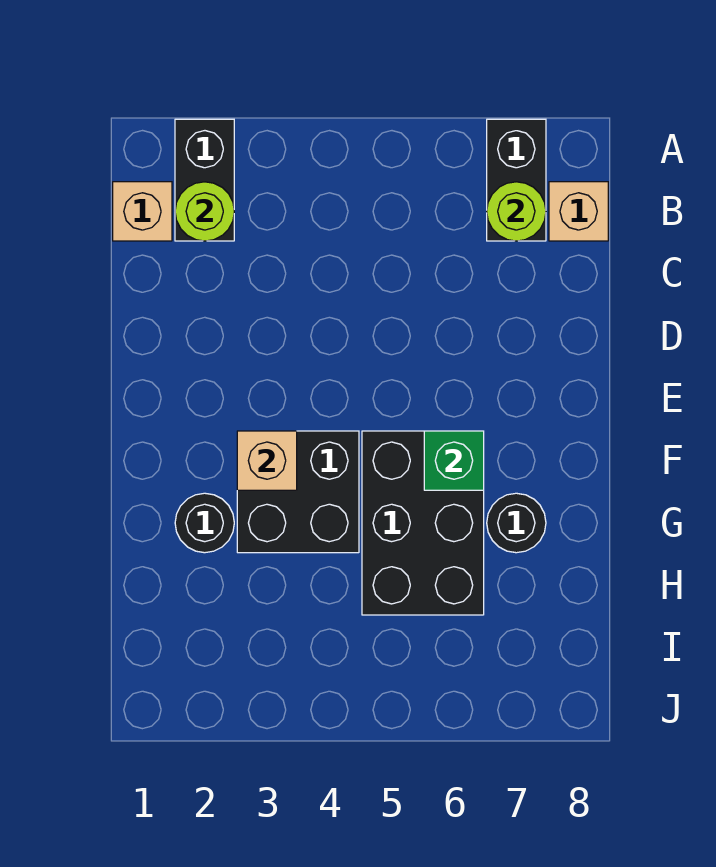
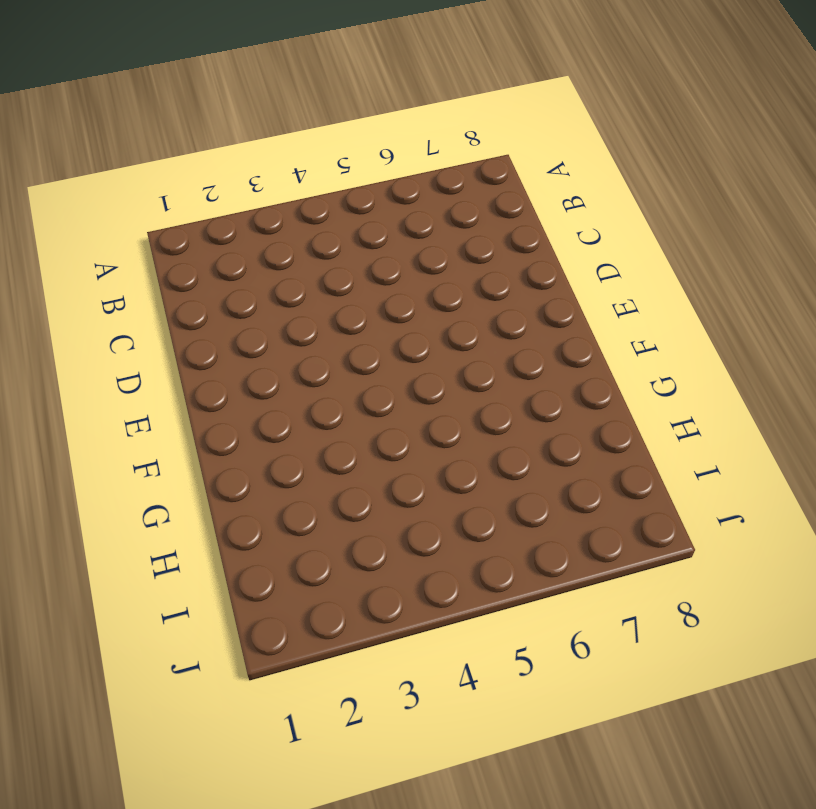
none -> black 1x2 brick [175,119,234,241]
none -> black 1x2 brick [487,119,546,241]
none -> tan 1x1 brick [113,182,172,241]

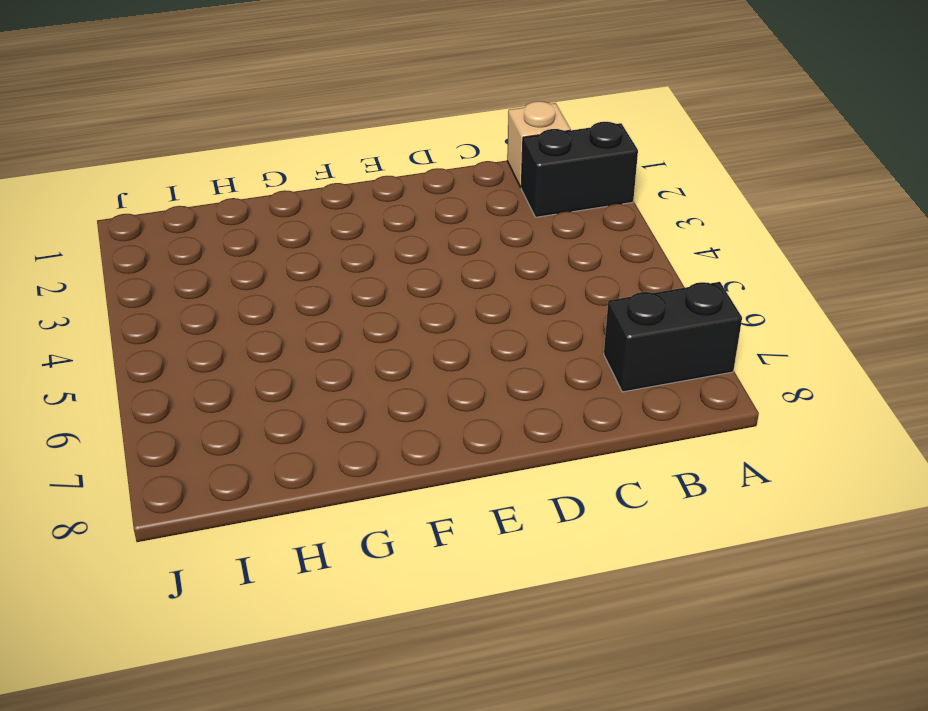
none -> tan 1x1 brick [549,182,608,241]
none -> black 2x2 brick [237,431,359,553]
none -> black 2x3 brick [362,431,484,615]

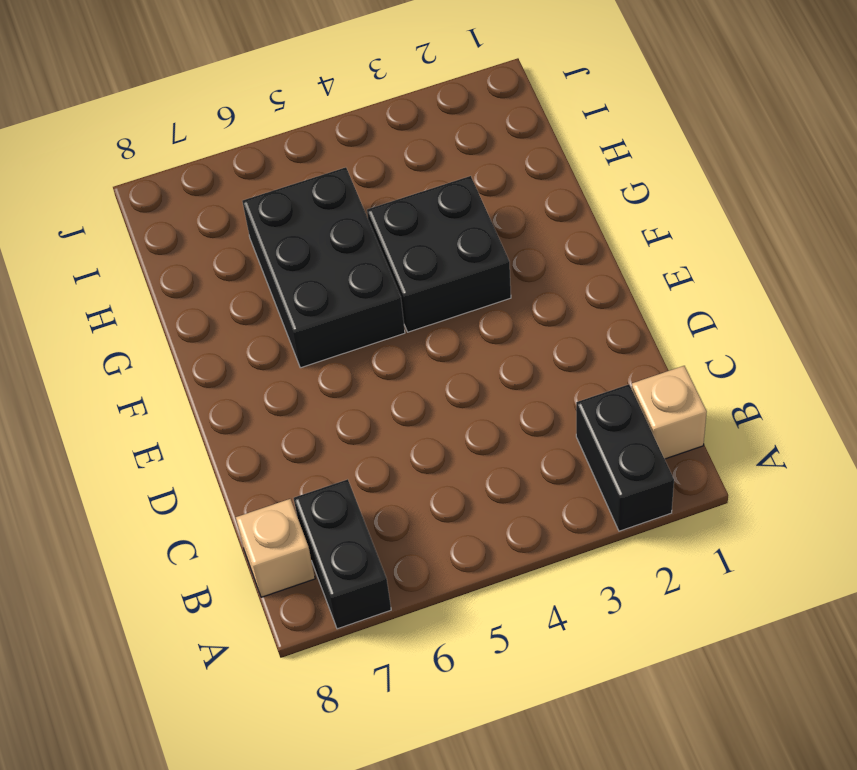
none -> black 1x1 round brick [175,493,234,553]
none -> black 1x1 round brick [487,493,546,553]
none -> lime 1x1 round brick [175,182,234,241]

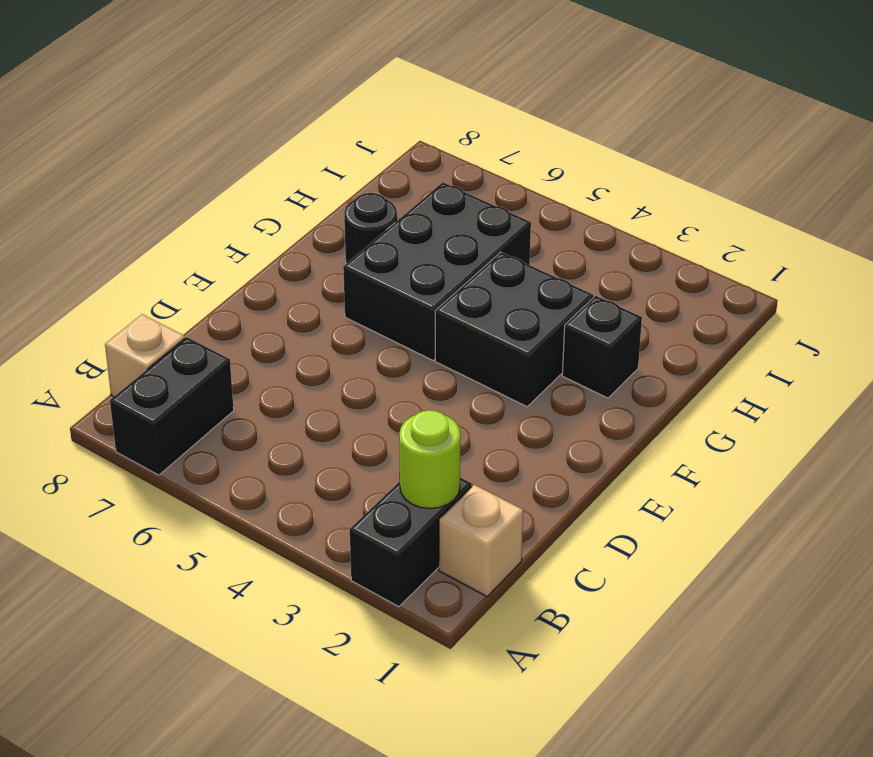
black 1x1 brick [562,296,642,398] -> black 1x1 round brick [175,493,234,553]
none -> lime 1x1 round brick [487,182,546,241]
none -> tan 1x1 brick [237,431,297,490]
none -> green 1x1 brick [424,431,484,490]

